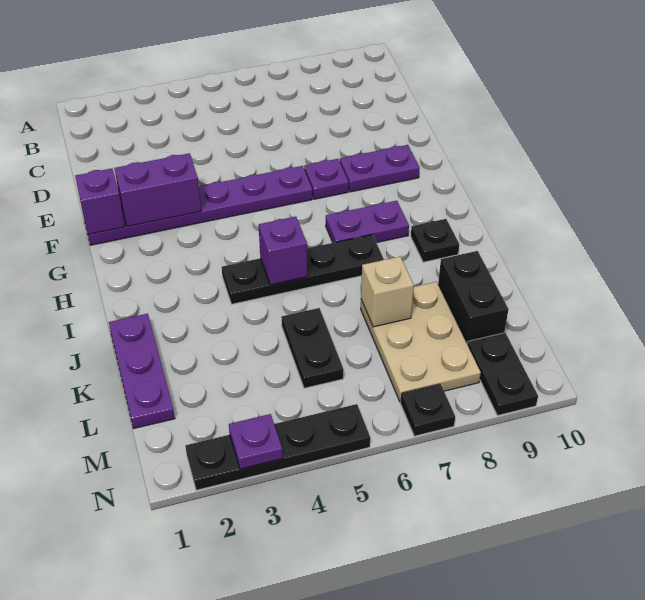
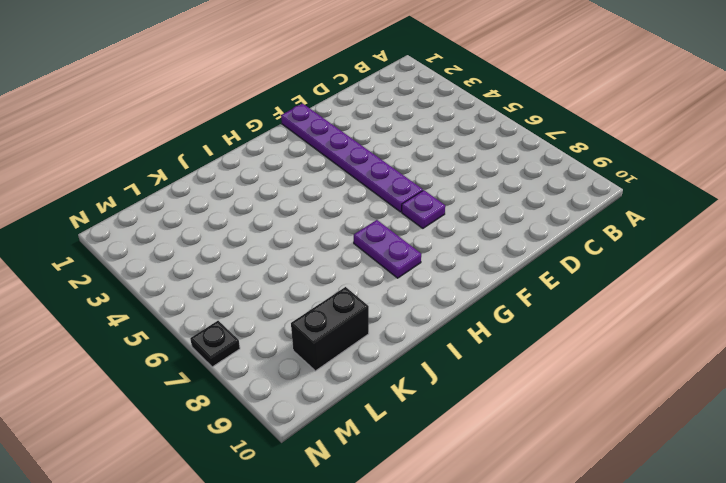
none -> purple 1x2 plate [340,145,420,192]
none -> black 1x4 plate [222,235,384,304]
none -> black 1x1 plate [411,219,459,262]

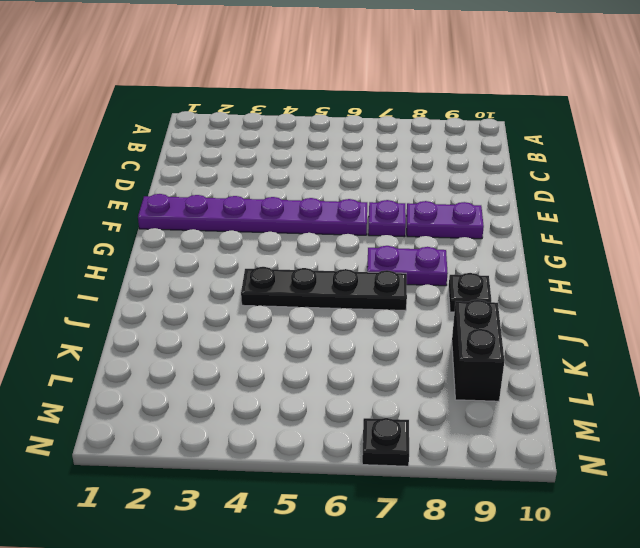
none -> purple 1x3 plate [109,314,175,428]
none -> black 1x2 plate [281,308,343,388]
none -> tan 2x3 plate [361,282,481,402]

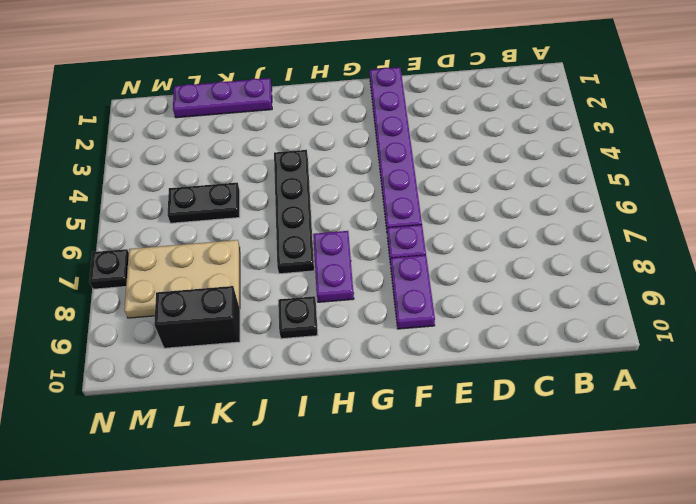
none -> black 1x2 plate [467,333,538,416]
none -> black 1x4 plate [185,404,370,490]
none -> purple 1x1 brick [75,168,125,234]

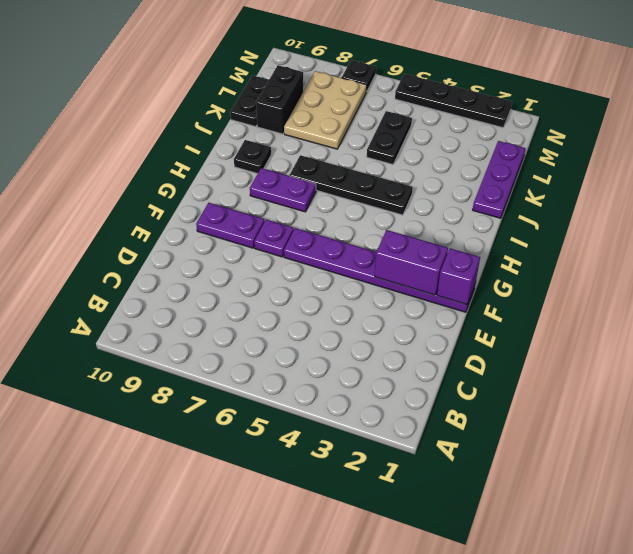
black 1x2 plate [230,75,269,127] -> black 1x2 plate moved to [467,333,538,416]
none -> purple 1x1 brick [259,217,308,285]
none -> tan 1x1 brick [361,256,414,327]
none -> purple 1x1 plate [229,414,283,469]

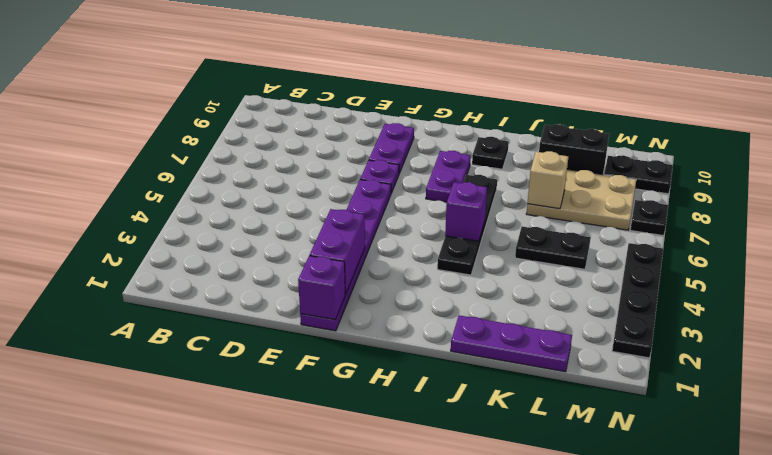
none -> purple 1x1 plate [229,414,283,469]

